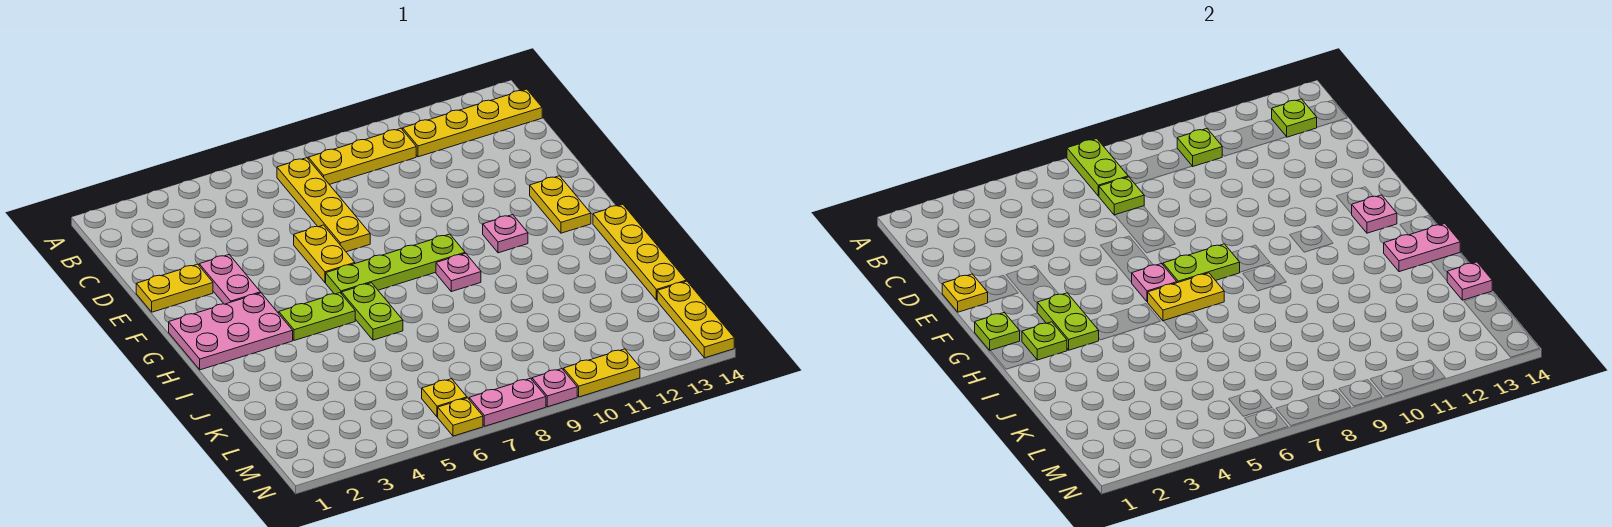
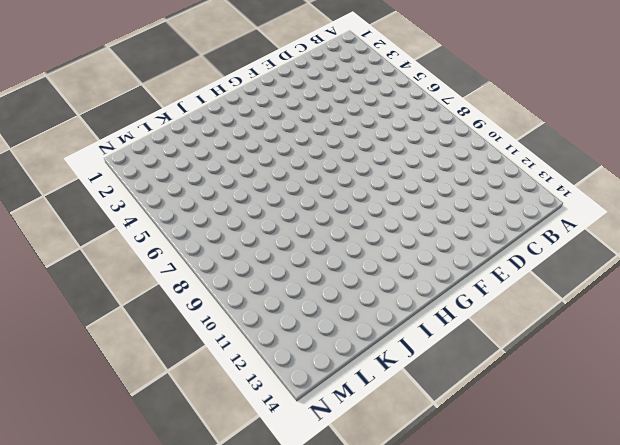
none -> yellow 1x4 plate [277,158,370,252]
none -> yellow 1x3 plate [308,129,416,184]
none -> yellow 1x4 plate [403,89,542,157]
none -> yellow 1x2 plate [136,264,213,312]

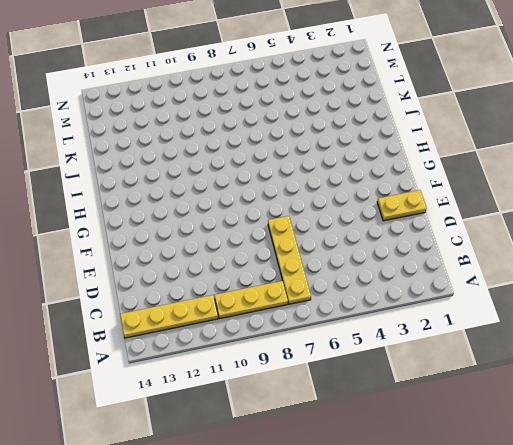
none -> pink 1x2 plate [199,255,261,304]
none -> yellow 1x2 plate [294,225,355,282]
none -> yellow 1x2 plate [530,176,591,233]
none -> pink 2x3 plate [169,293,293,370]

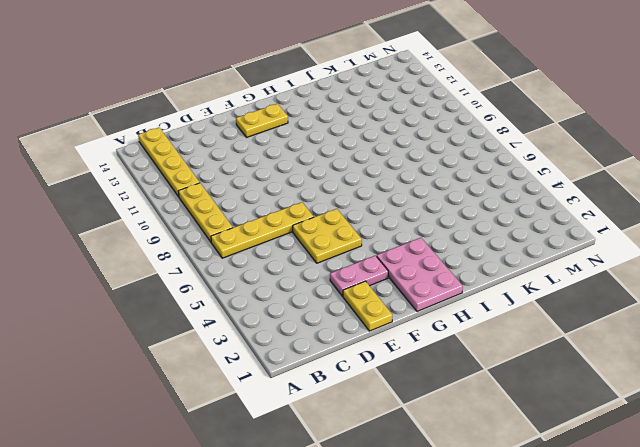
yellow 2x2 plate [293,209,362,263] -> yellow 1x2 plate [294,225,355,282]
none -> lime 1x4 plate [326,234,465,294]
none -> pink 1x1 plate [483,215,528,253]
none -> lime 1x2 plate [279,293,355,341]
none -> lime 1x2 plate [342,283,403,340]

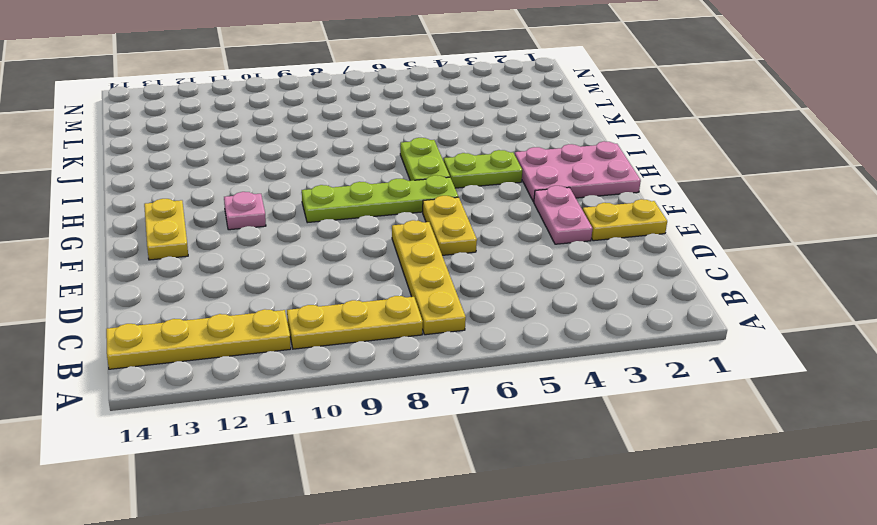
none -> pink 1x1 plate [436,253,481,292]
none -> yellow 1x4 plate [593,205,686,300]
none -> yellow 1x3 plate [657,281,734,358]
none -> yellow 1x1 plate [422,379,467,417]

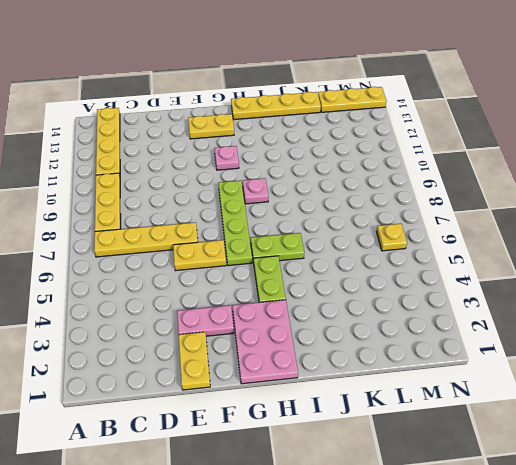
none -> yellow 1x1 plate [438,398,483,436]
none -> pink 1x2 plate [469,378,546,426]
none -> pink 1x1 plate [532,369,577,407]
none -> yellow 1x2 plate [564,349,640,397]

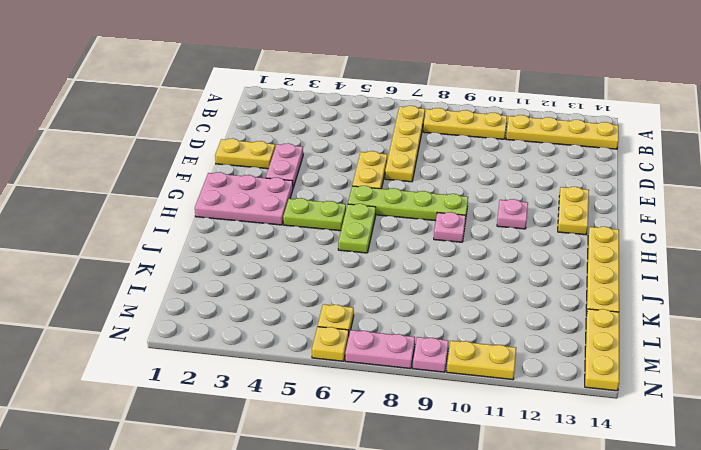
none -> lime 1x2 plate [1067,139,1128,196]
none -> lime 1x1 plate [1177,129,1222,166]
none -> lime 1x1 plate [1272,99,1317,137]
none -> lime 1x1 plate [1099,177,1144,215]

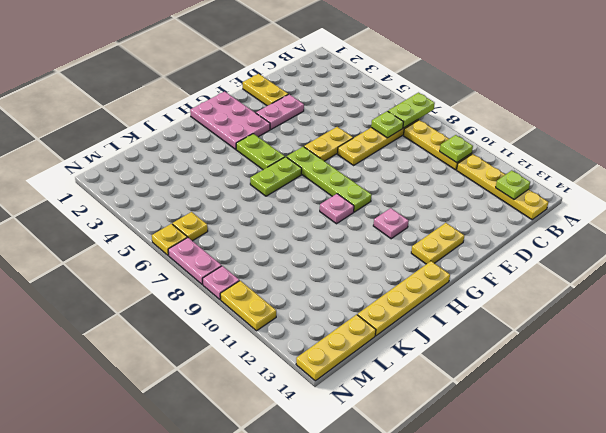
none -> yellow 1x1 plate [942,274,988,312]
none -> lime 1x1 plate [975,313,1020,351]
none -> lime 1x2 plate [1037,293,1099,350]
none -> pink 1x1 plate [1132,264,1177,302]

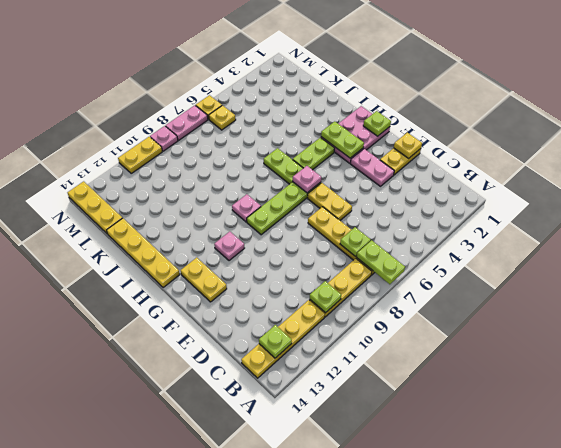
none -> lime 1x2 plate [1163,244,1240,283]
none -> pink 1x1 plate [1352,195,1397,233]
none -> lime 1x1 plate [1022,322,1067,360]
none -> yellow 1x2 plate [1148,273,1224,321]

